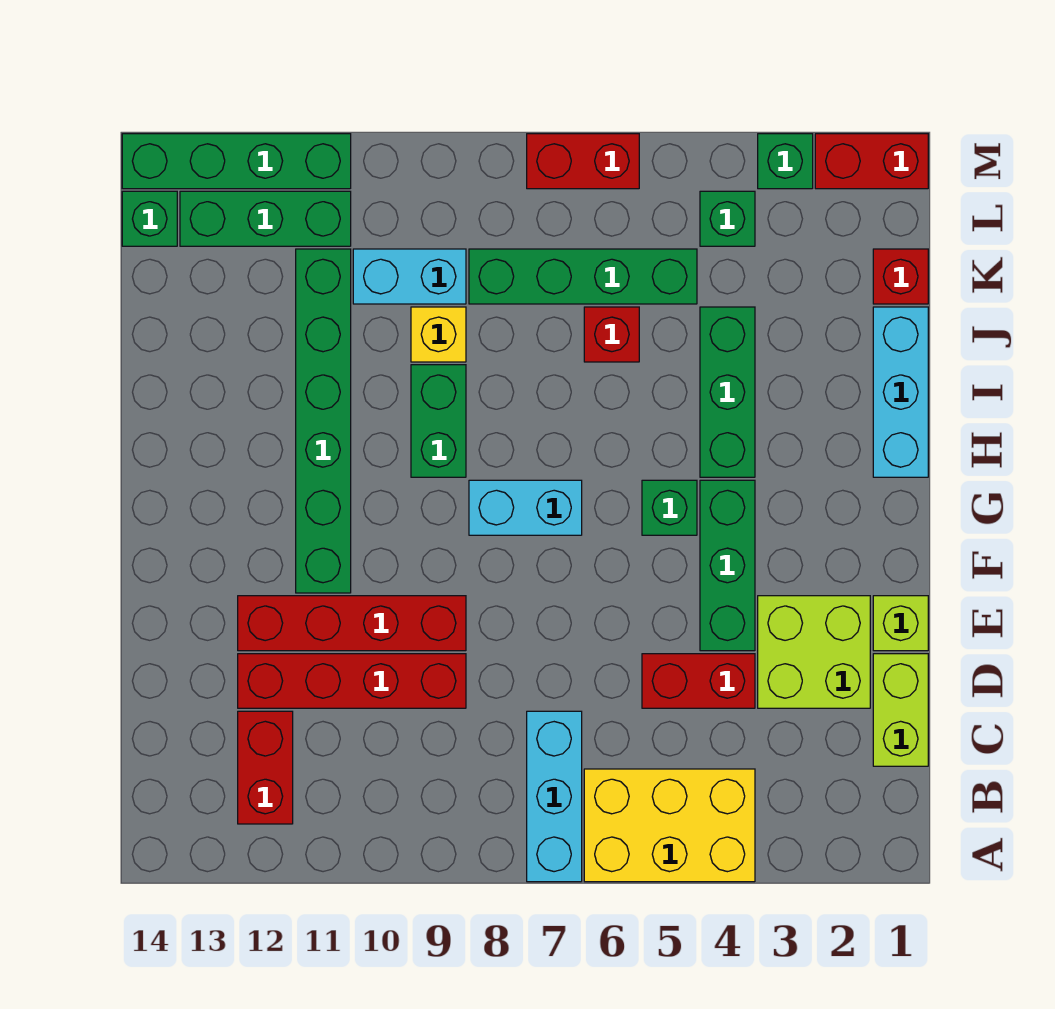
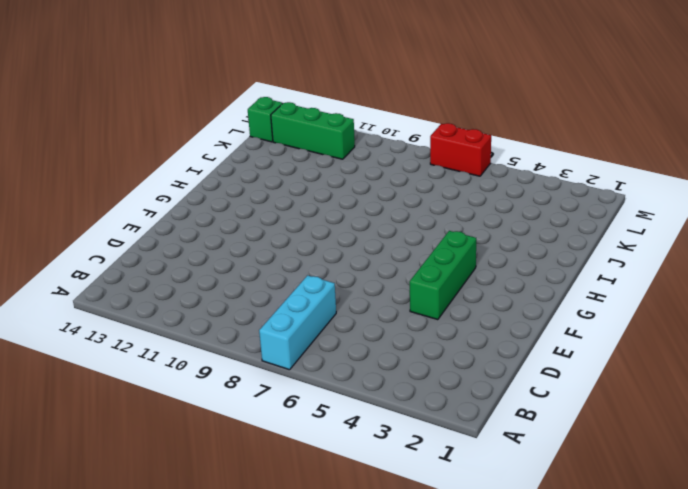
none -> yellow 2x3 brick [584,769,755,882]
none -> red 1x2 brick [238,711,293,824]
none -> lime 1x2 brick [873,654,928,766]

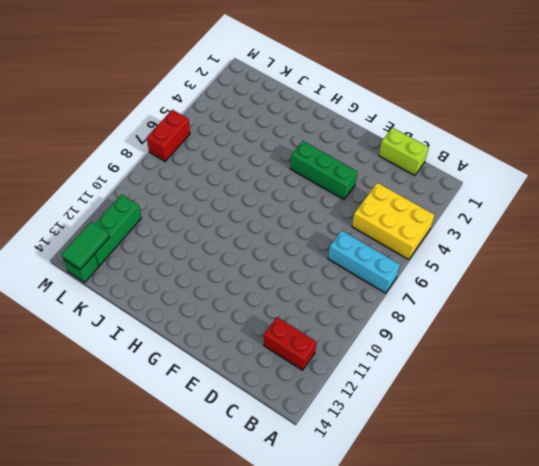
yellow 2x3 brick [352,183,435,260] -> yellow 2x3 brick turned to [584,769,755,882]
green 1x2 tile [62,222,109,270] -> none
none -> lime 2x2 brick [758,596,870,708]
none -> red 1x2 brick [642,654,755,708]
none -> red 1x4 brick [238,654,466,708]

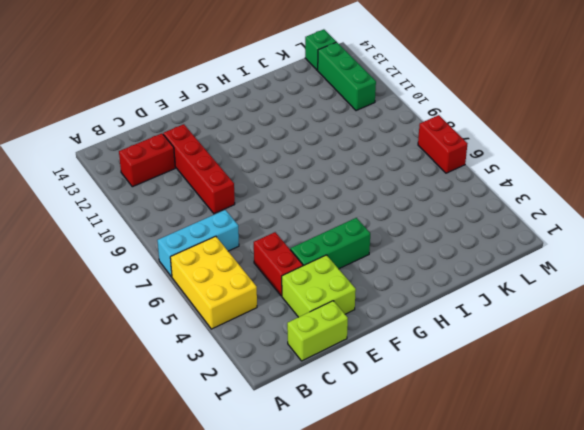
none -> lime 1x1 brick [873,596,928,651]
none -> red 1x4 brick [238,596,466,651]
none -> green 1x6 brick [296,249,351,593]

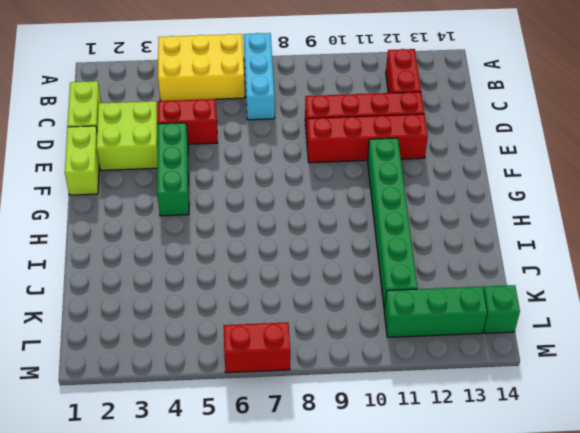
lime 1x2 brick [65,126,99,195] -> lime 1x1 brick [873,596,928,651]
none -> green 1x1 brick [642,480,697,535]
none -> cyan 1x2 brick [469,480,582,535]
none -> cyan 1x3 brick [873,307,928,477]

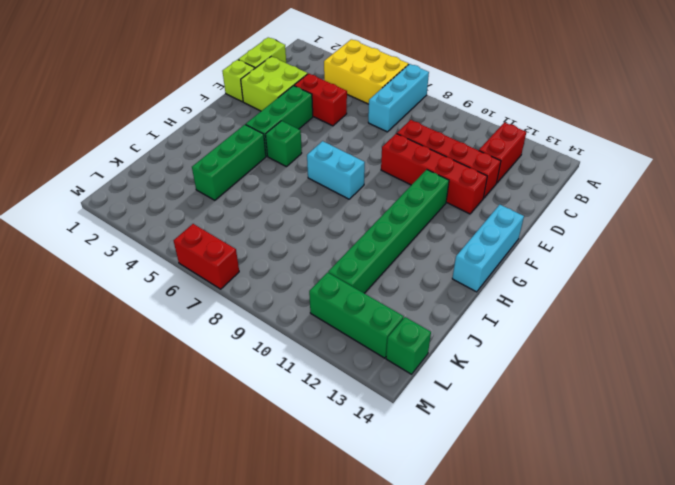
cyan 1x3 brick [452,205,524,292] -> cyan 1x3 brick moved to [873,307,928,477]
none -> green 1x2 brick [411,365,466,477]
none -> red 1x1 brick [584,307,639,362]
none -> yellow 1x1 brick [411,307,466,362]

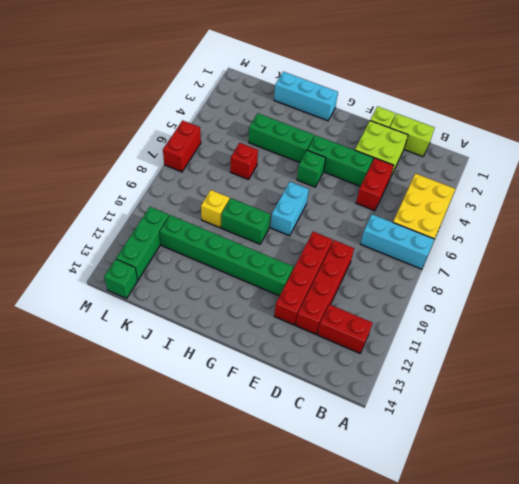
none -> red 1x1 brick [873,249,928,304]
none -> green 1x4 brick [469,249,697,304]
none -> cyan 1x2 brick [353,249,466,304]

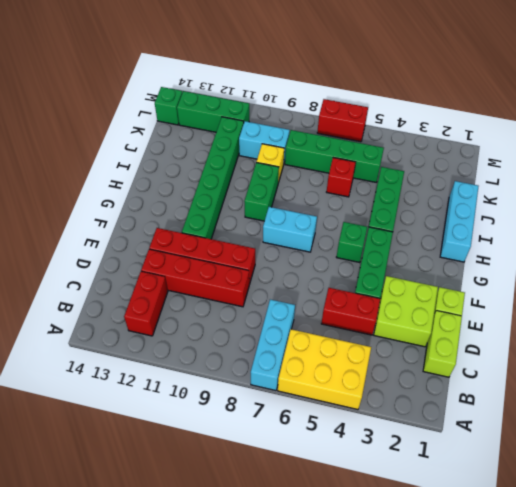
none -> red 1x1 brick [873,249,928,304]
none -> green 1x1 brick [700,191,755,246]
none -> red 1x2 brick [815,134,928,189]

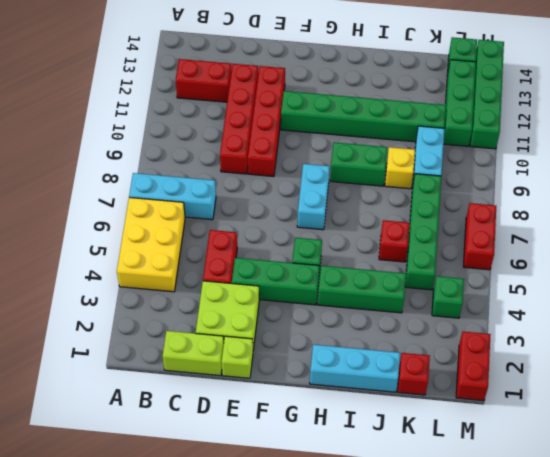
none -> green 1x1 brick [758,134,813,189]

